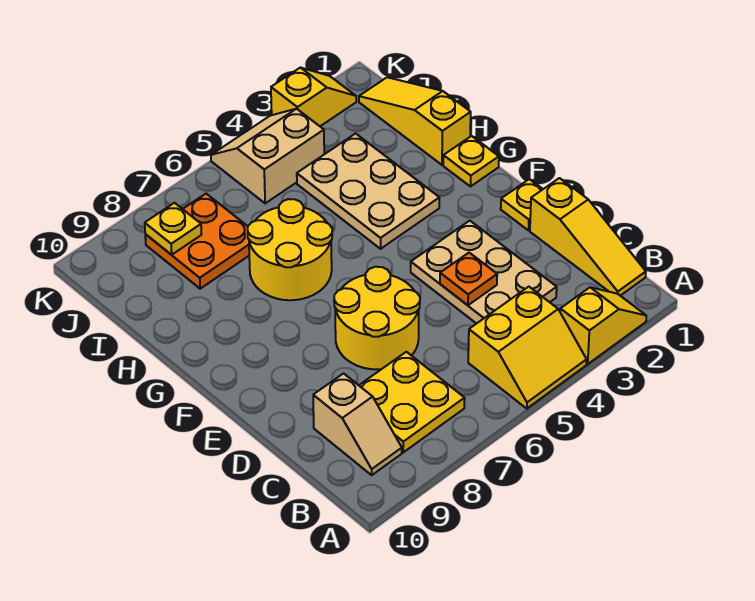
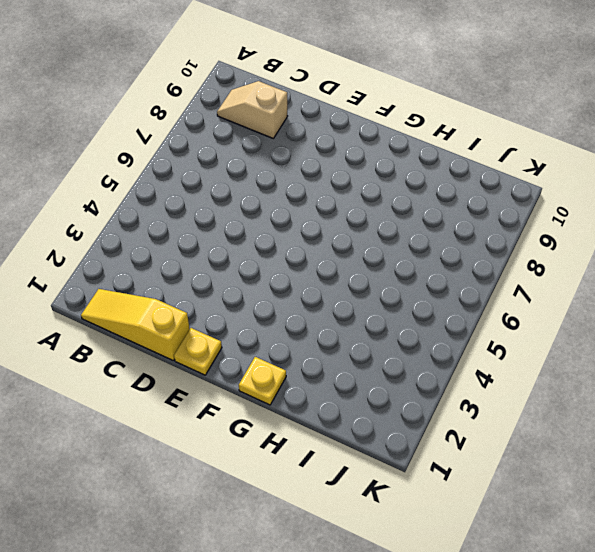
none -> yellow 1x2 slope [560,287,646,364]
none -> yellow 2x2 slope [468,287,586,408]
none -> yellow 2x2 plate [359,352,465,452]

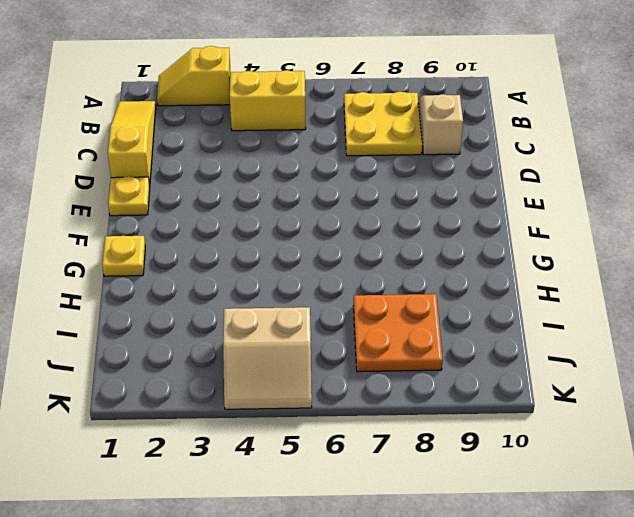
none -> tan 2x3 plate [411,221,557,324]
none -> yellow 2x2 round brick [334,267,420,369]
none -> tan 2x3 plate [297,134,439,249]

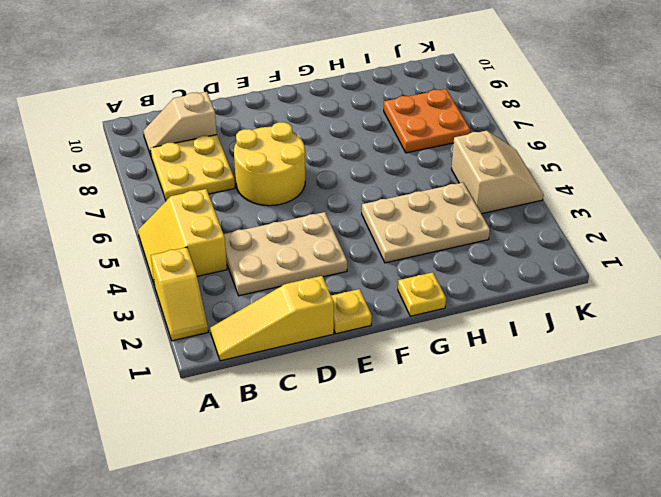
none -> yellow 2x2 round brick [248,199,332,300]
none -> yellow 1x3 slope [359,77,471,165]
none -> yellow 1x2 slope [271,68,356,126]

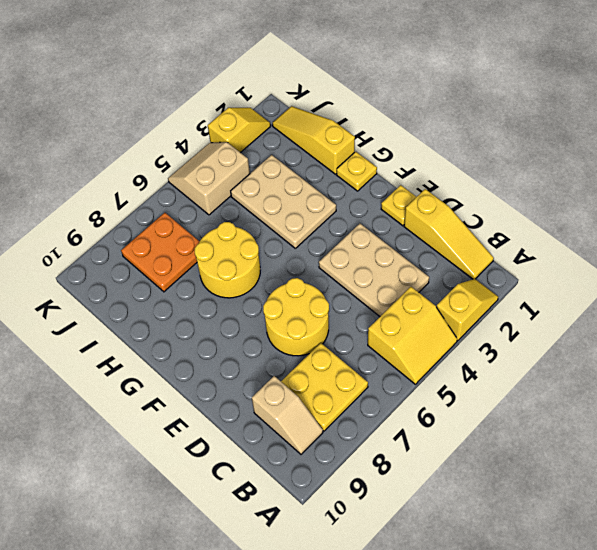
none -> orange 1x1 plate [440,253,497,305]
none -> yellow 1x1 plate [145,203,202,255]

